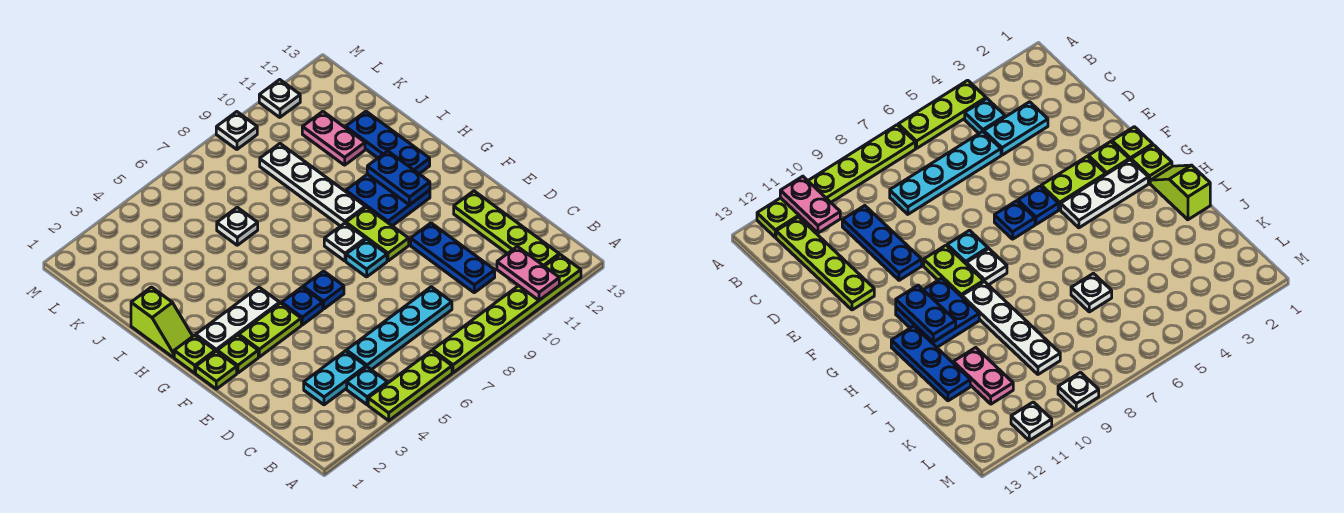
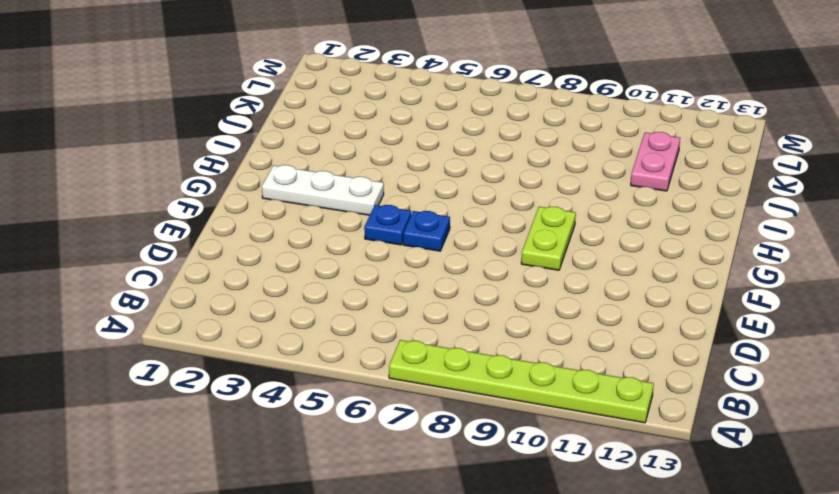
none -> lime 1x3 plate [368,351,452,421]
none -> cyan 1x1 plate [347,367,388,405]
none -> lime 1x4 plate [454,191,559,266]

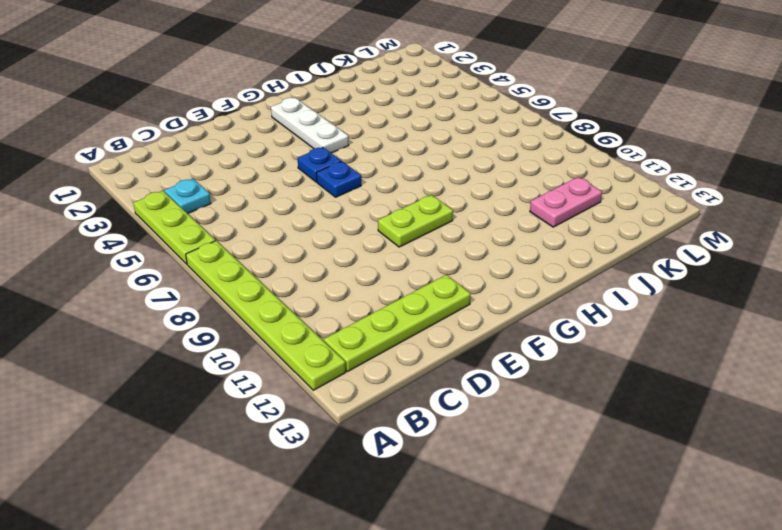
none -> cyan 1x2 plate [304,351,366,405]
none -> cyan 1x4 plate [346,287,452,370]
none -> blue 1x3 plate [411,223,495,293]

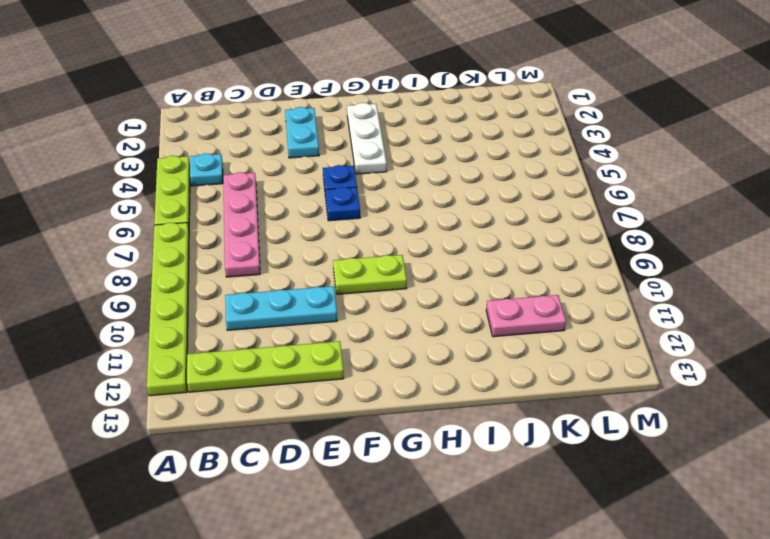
pink 1x4 plate [223,172,260,277] -> cyan 1x4 plate [346,287,452,370]
cyan 1x3 plate [225,286,337,330] -> blue 1x3 plate [411,223,495,293]
cyan 1x2 plate [285,107,319,158] -> cyan 1x2 plate moved to [304,351,366,405]
none -> lime 1x1 plate [196,351,237,389]
none -> lime 1x1 plate [217,335,258,373]
none -> lime 1x2 plate [239,303,301,357]

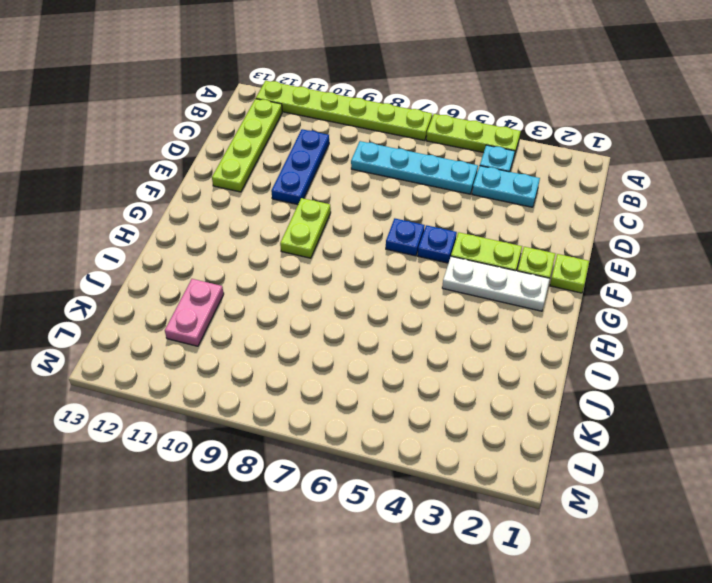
none -> cyan 1x1 plate [346,239,387,277]
none -> lime 1x1 plate [174,335,215,373]
none -> white 1x1 plate [324,223,365,261]

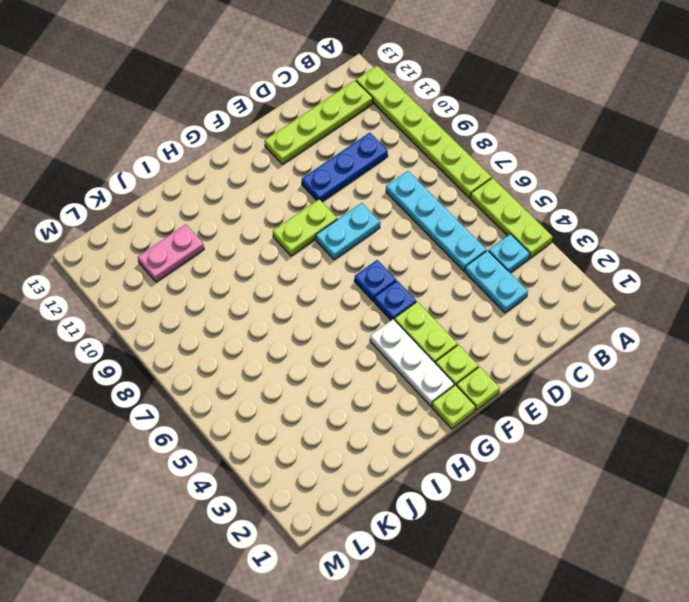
cyan 1x2 plate [316,203,380,260] -> cyan 1x1 plate [346,239,387,277]
none -> white 1x1 plate [324,223,365,261]
none -> blue 2x2 plate [346,174,430,226]
none -> lime 1x2 slope [131,287,193,357]

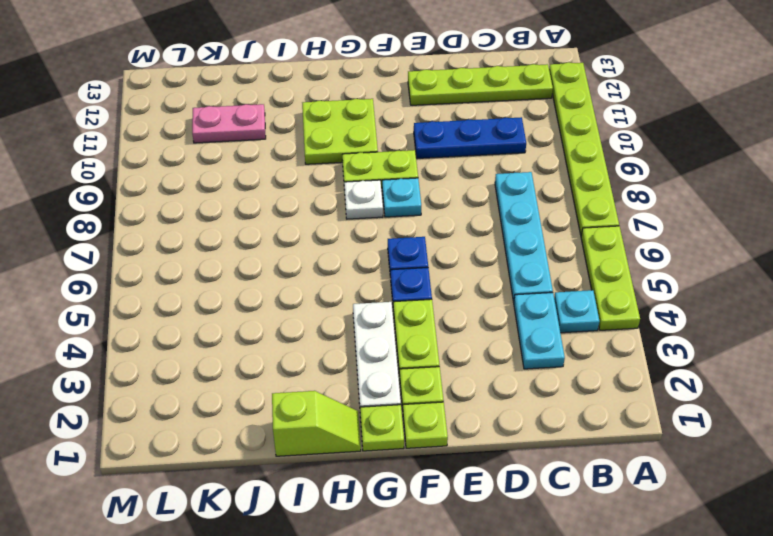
lime 2x2 plate [302,99,378,164] -> blue 2x2 plate [346,174,430,226]
none -> white 1x4 plate [260,144,365,226]
none -> blue 1x3 plate [346,111,430,174]
none -> white 1x1 plate [217,207,258,245]

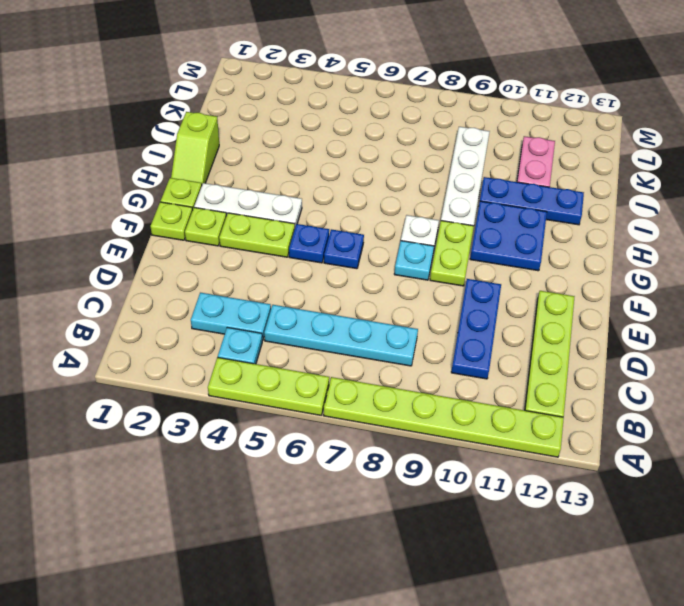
blue 1x3 plate [480,177,584,225] -> blue 1x3 plate turned to [346,111,430,174]
none -> white 1x1 plate [217,207,258,245]
none -> white 1x1 plate [216,112,257,149]
none -> white 1x1 plate [259,80,300,117]

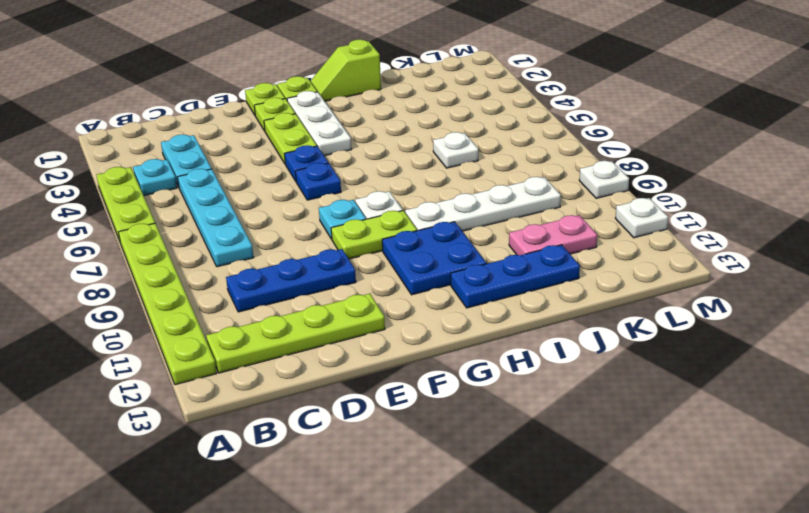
none -> pink 1x2 plate [497,247,559,300]
none -> blue 1x2 plate [367,151,430,205]

